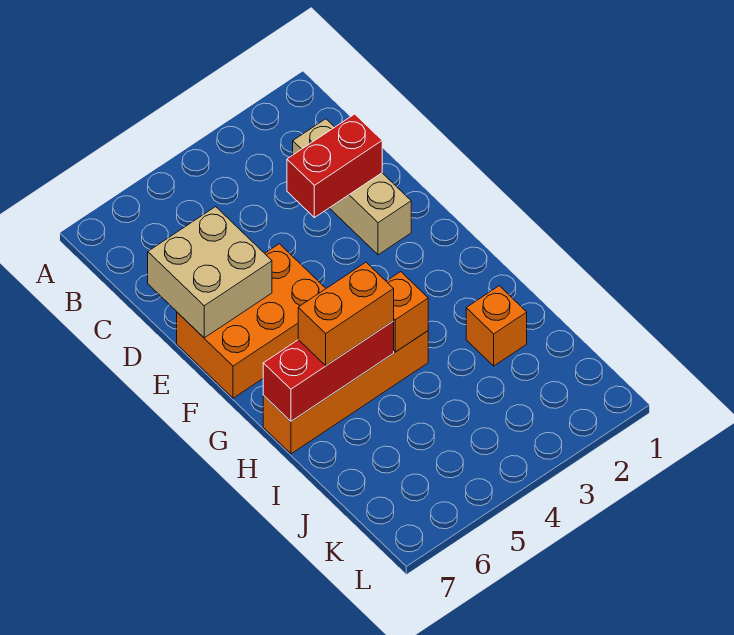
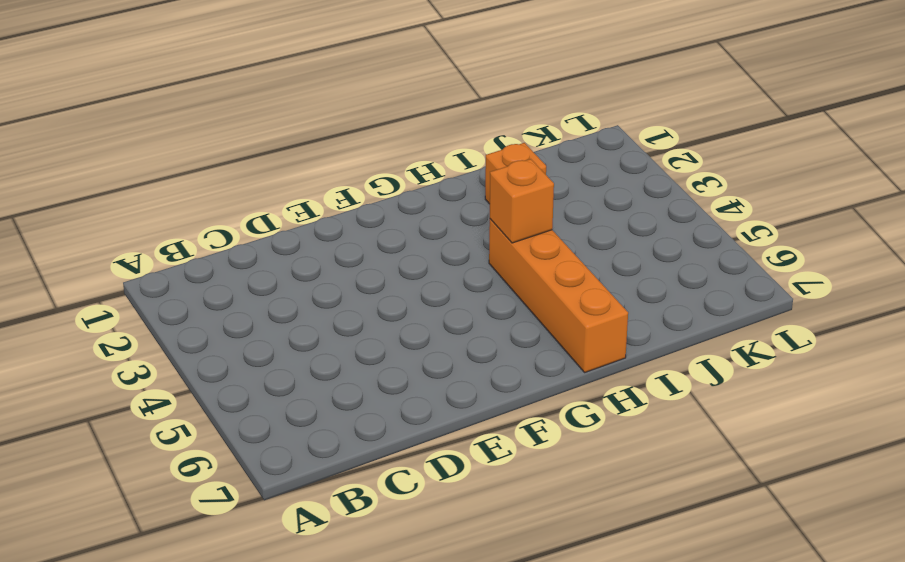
none -> tan 1x3 brick [293,119,411,255]
none -> orange 2x3 brick [177,244,326,398]

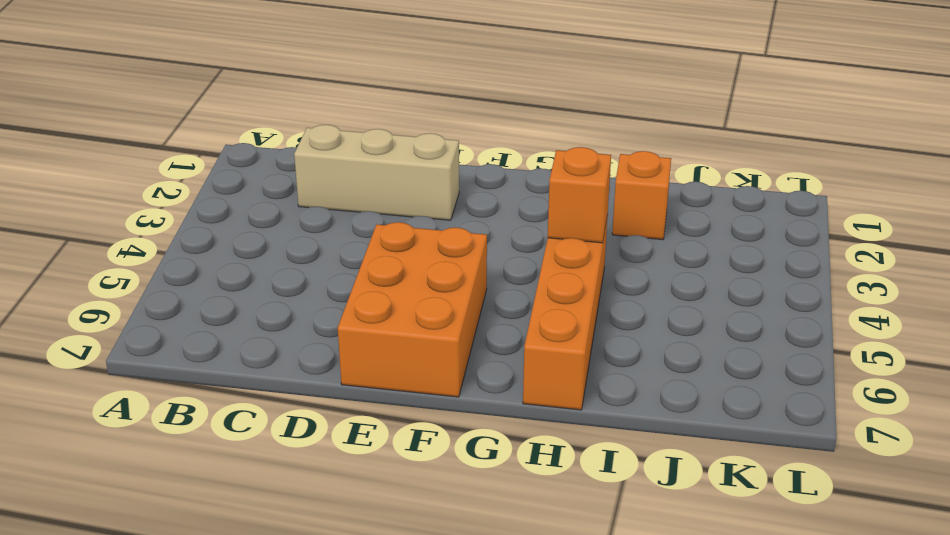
none -> red 1x2 brick [287,114,382,217]
none -> tan 2x2 brick [148,207,272,338]

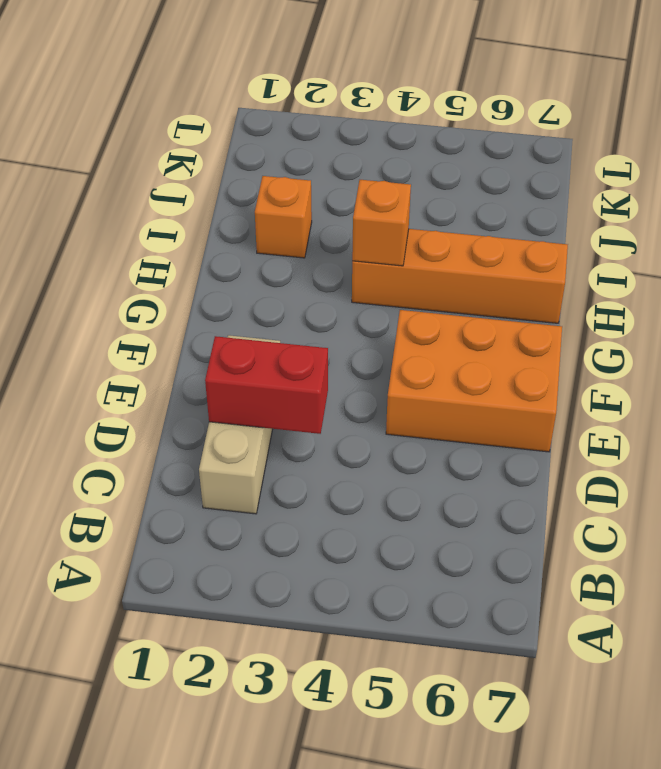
none -> tan 2x2 brick [148,207,272,338]
none -> red 1x3 brick [263,321,394,421]

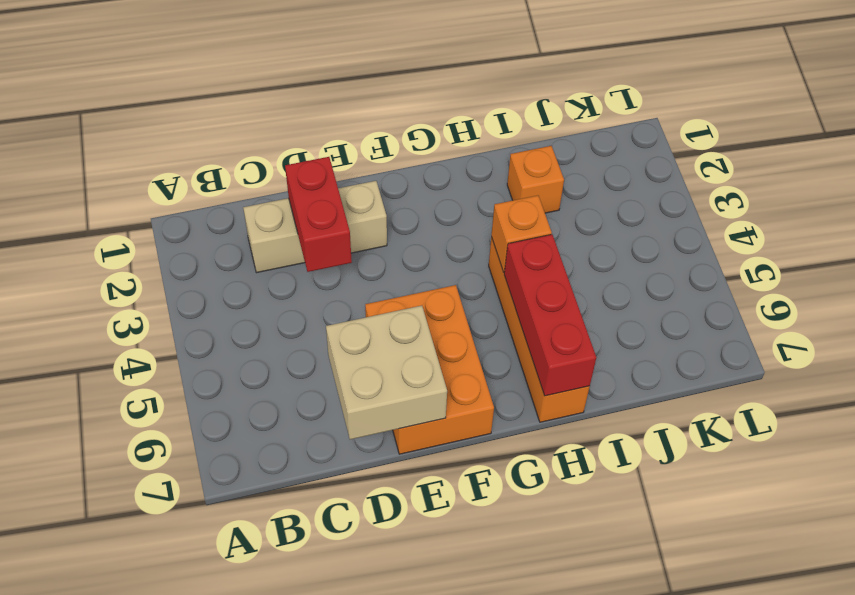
none -> orange 1x2 brick [298,262,394,366]

